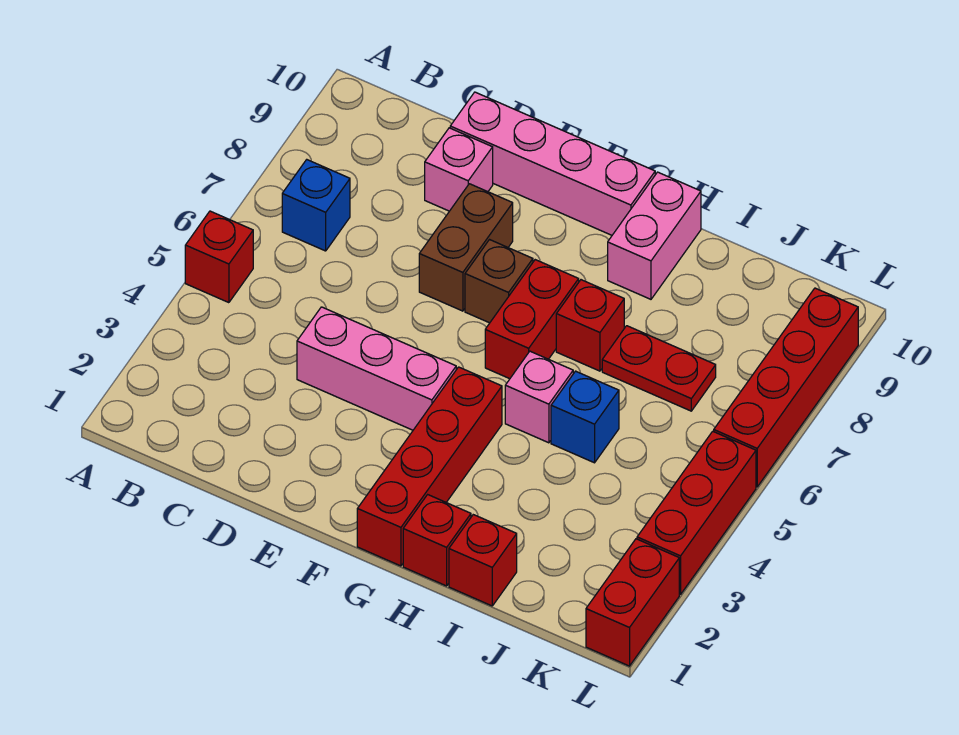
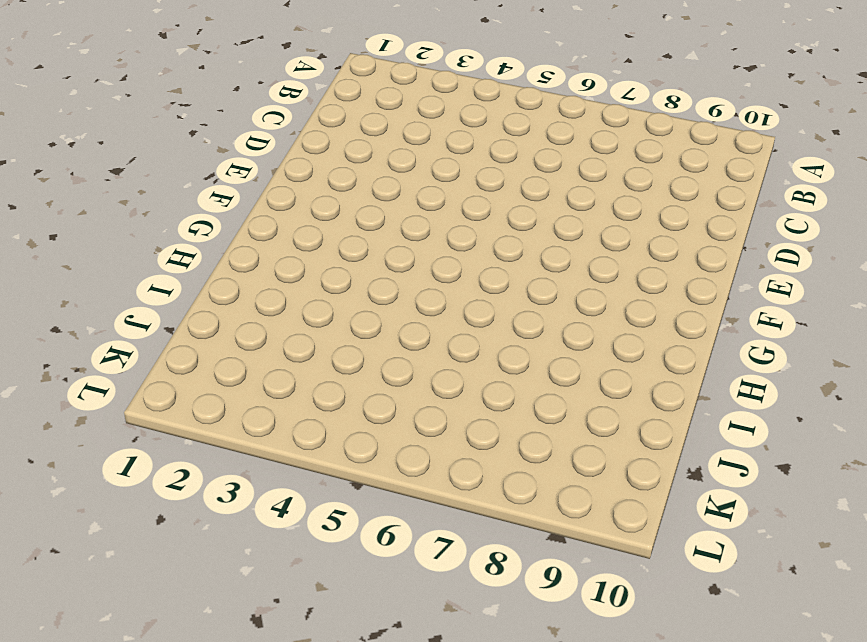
none -> red 1x1 brick [185,211,253,303]
none -> blue 1x1 brick [282,160,350,251]
none -> pink 1x3 brick [297,307,456,430]

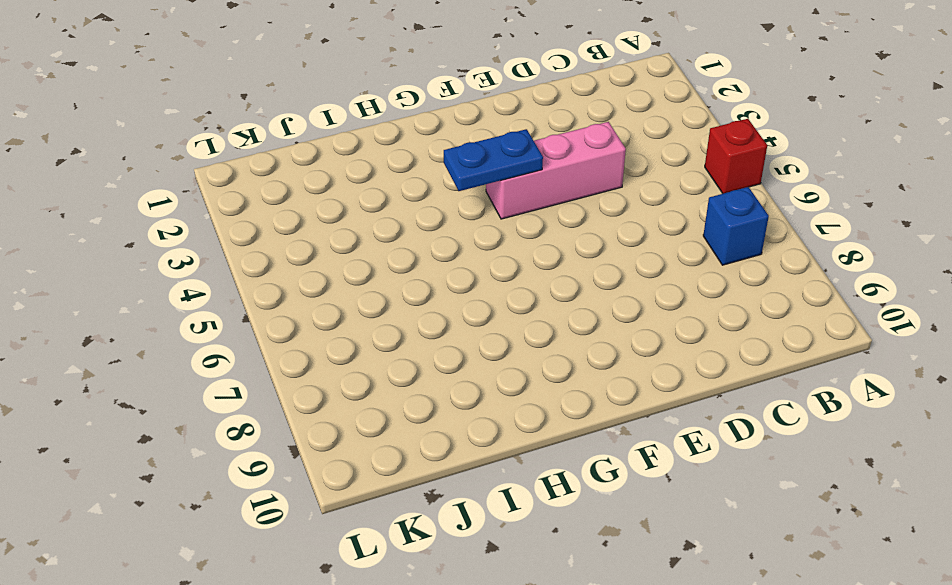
blue 1x2 plate [444,129,543,191] -> none
none -> pink 1x1 brick [425,128,493,211]
none -> pink 1x4 brick [450,92,655,235]
none -> brown 1x2 brick [419,184,513,311]

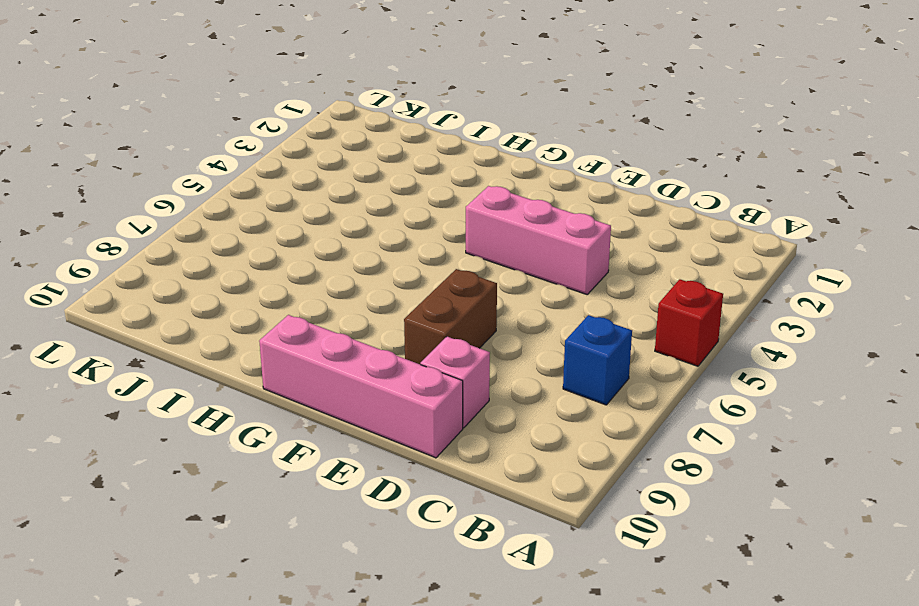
none -> brown 1x1 brick [465,240,533,323]
none -> red 1x4 brick [357,367,502,566]
none -> red 1x2 brick [485,260,579,379]

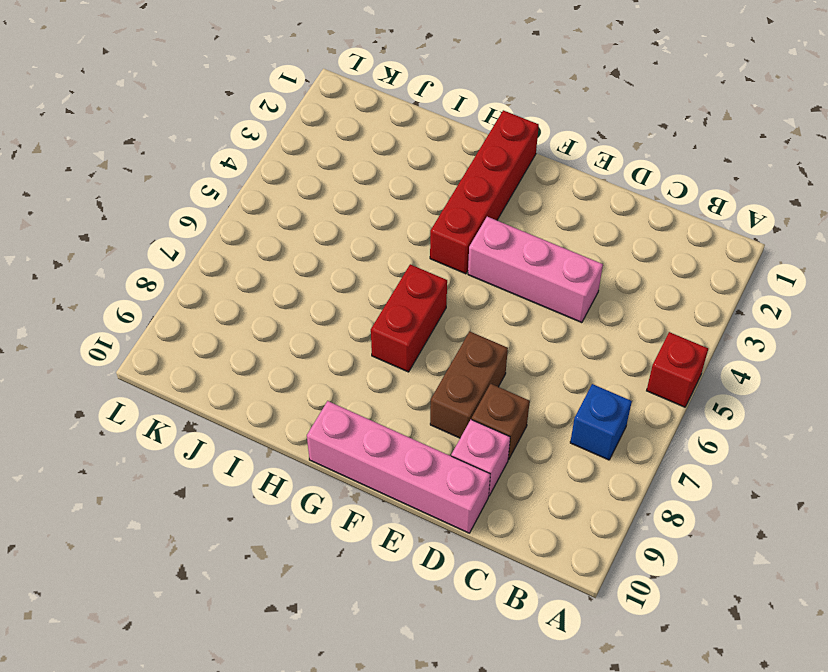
brown 1x1 brick [472,384,530,460] -> brown 1x1 brick moved to [465,240,533,323]
none -> red 1x1 brick [403,495,471,586]
none -> pink 1x1 brick [505,351,573,443]
none -> red 1x1 brick [556,280,624,371]

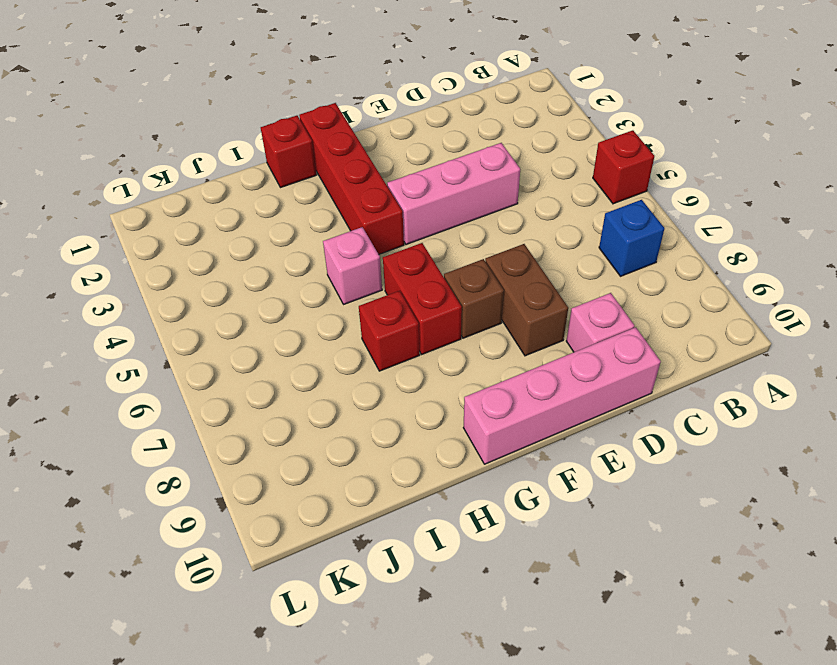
none -> pink 1x2 brick [608,172,701,299]
none -> red 1x1 brick [449,515,517,606]
none -> blue 1x1 brick [551,371,619,463]

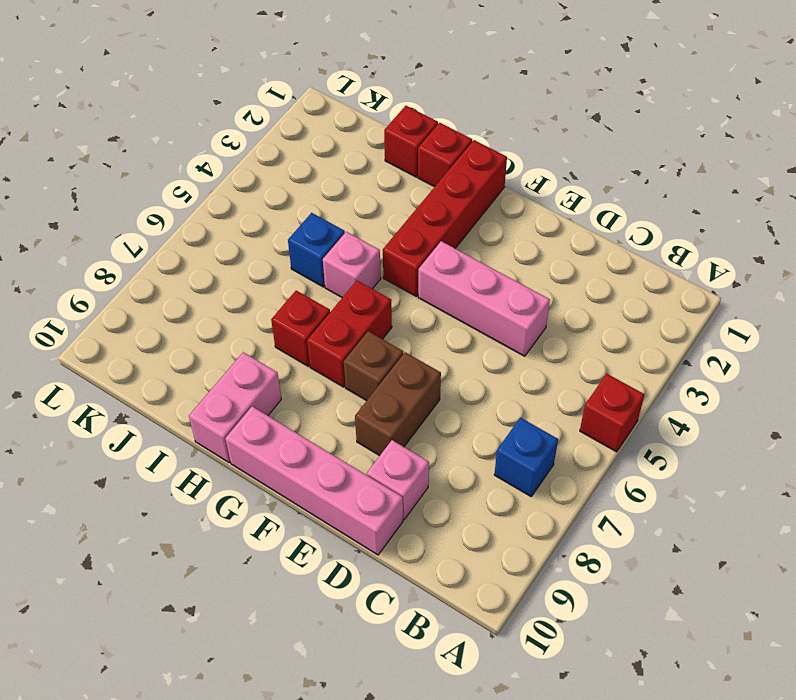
none -> red 1x2 plate [602,326,716,411]
none -> red 1x2 brick [586,539,679,666]
none -> red 1x3 brick [637,431,756,594]

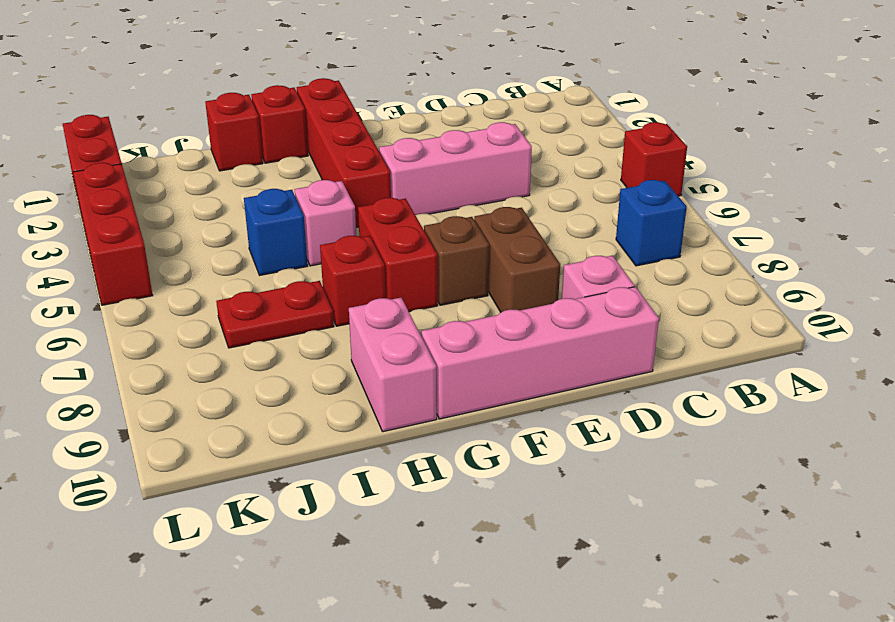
none -> red 1x4 brick [714,288,858,487]

